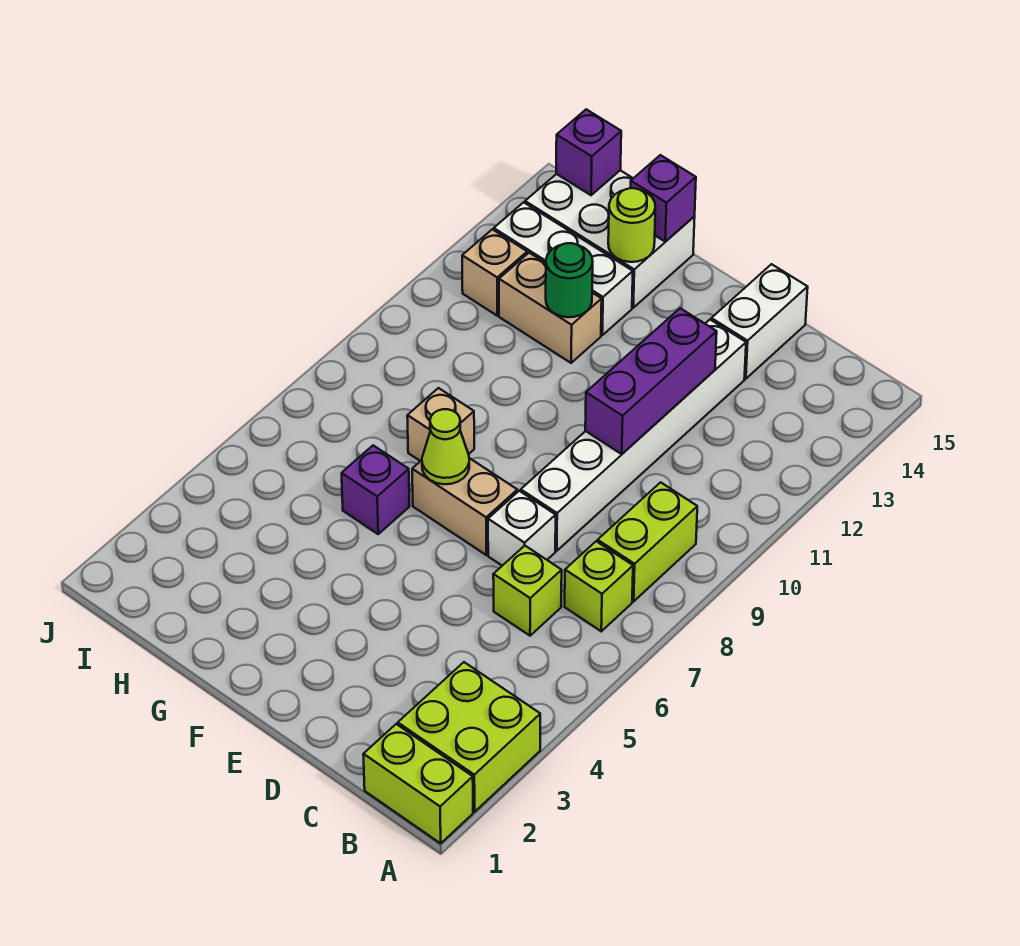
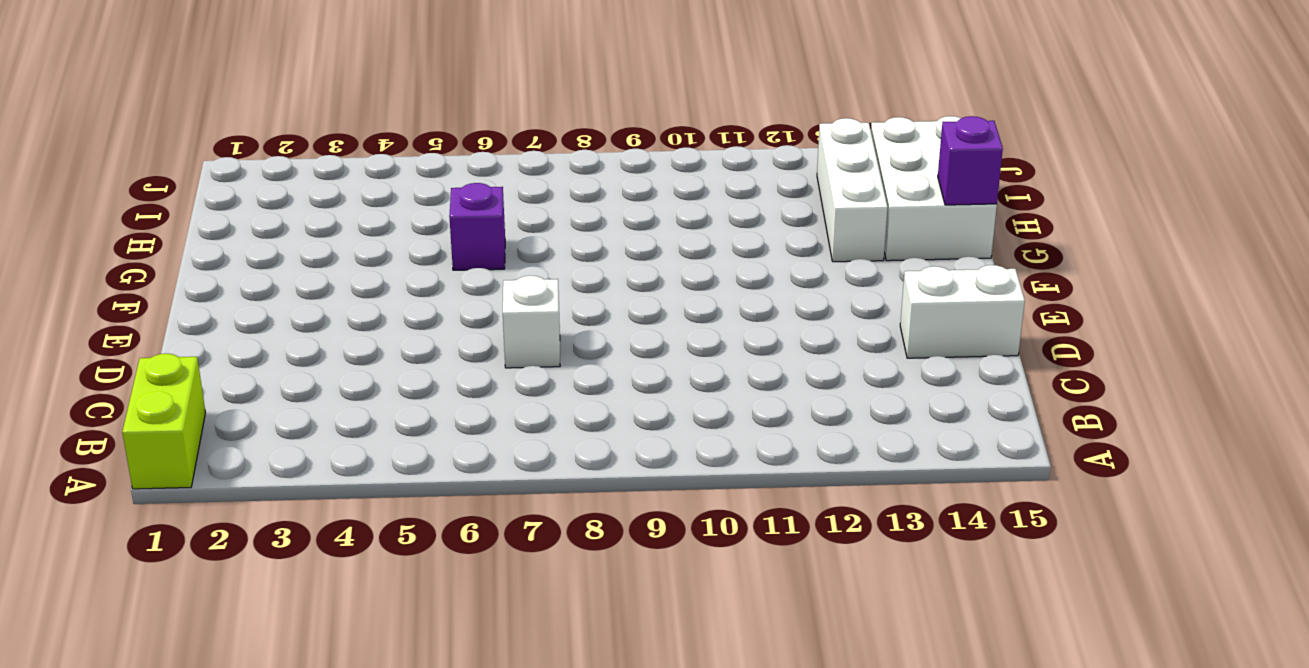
none -> lime 2x2 brick [398,662,540,812]
none -> lime 1x1 brick [565,541,633,631]
none -> lime 1x2 brick [598,482,697,601]

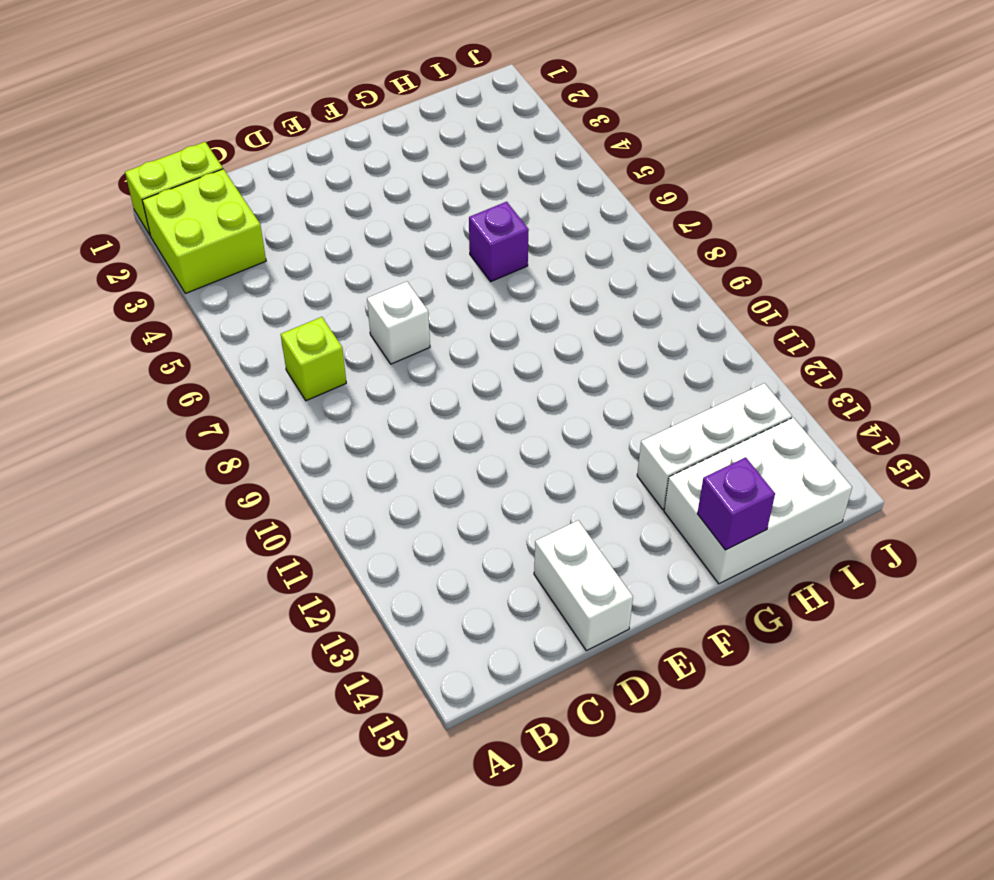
none -> lime 1x2 brick [598,482,697,601]
none -> lime 1x1 brick [493,546,562,636]
none -> white 1x6 brick [521,320,746,551]

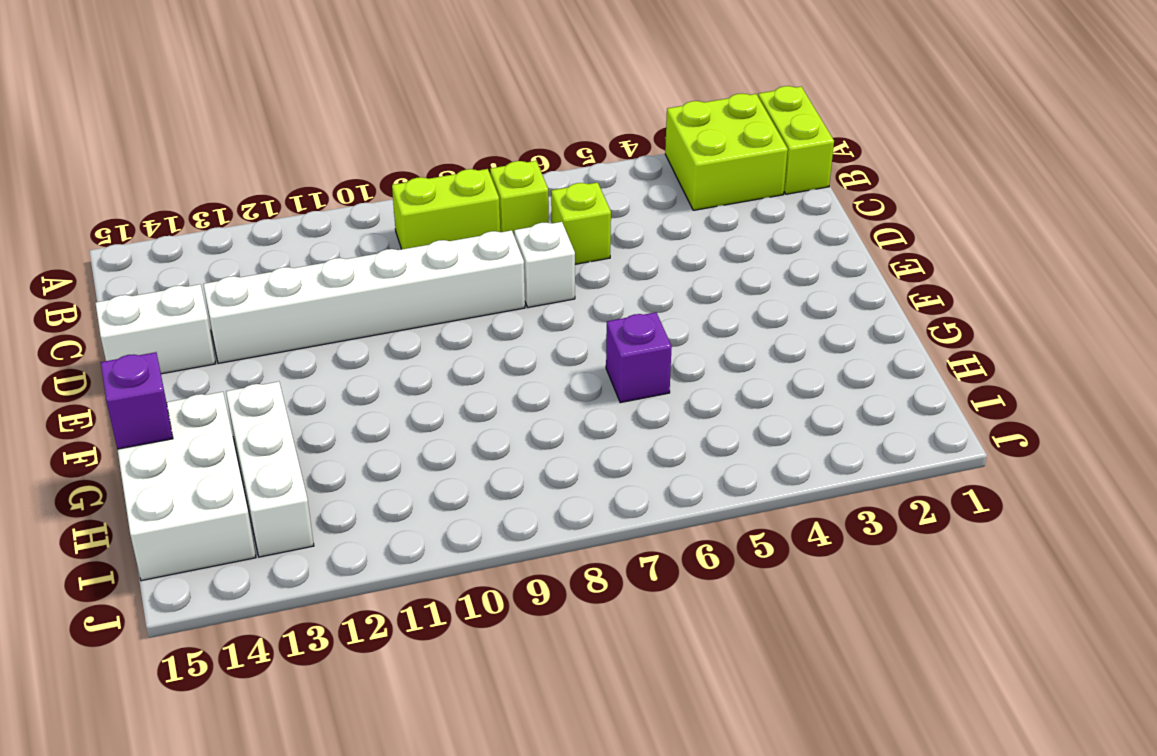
none -> tan 1x2 brick [412,458,517,555]
none -> tan 1x1 brick [407,388,474,461]
none -> tan 1x2 brick [499,253,602,363]

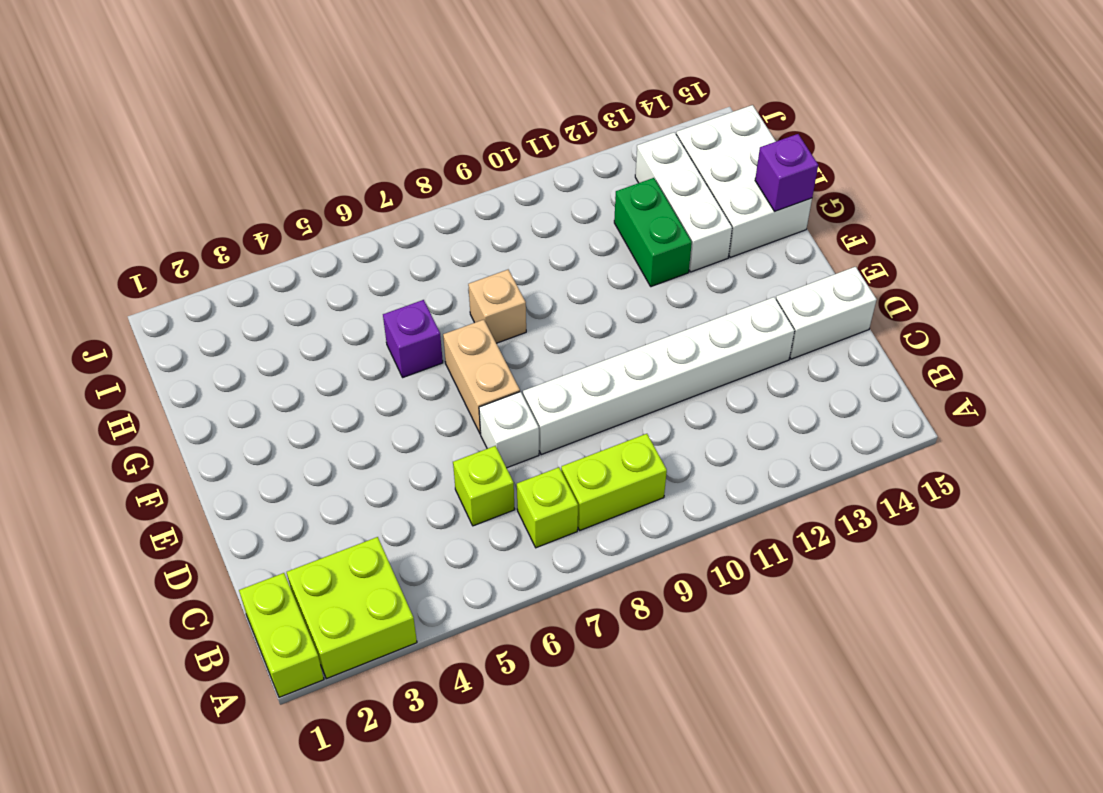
green 1x2 brick [614,178,692,287] -> tan 1x2 brick [499,253,602,363]
none -> tan 1x1 brick [462,229,527,315]
none -> purple 1x3 brick [585,308,717,454]
none -> lime 1x1 cone [422,409,469,484]

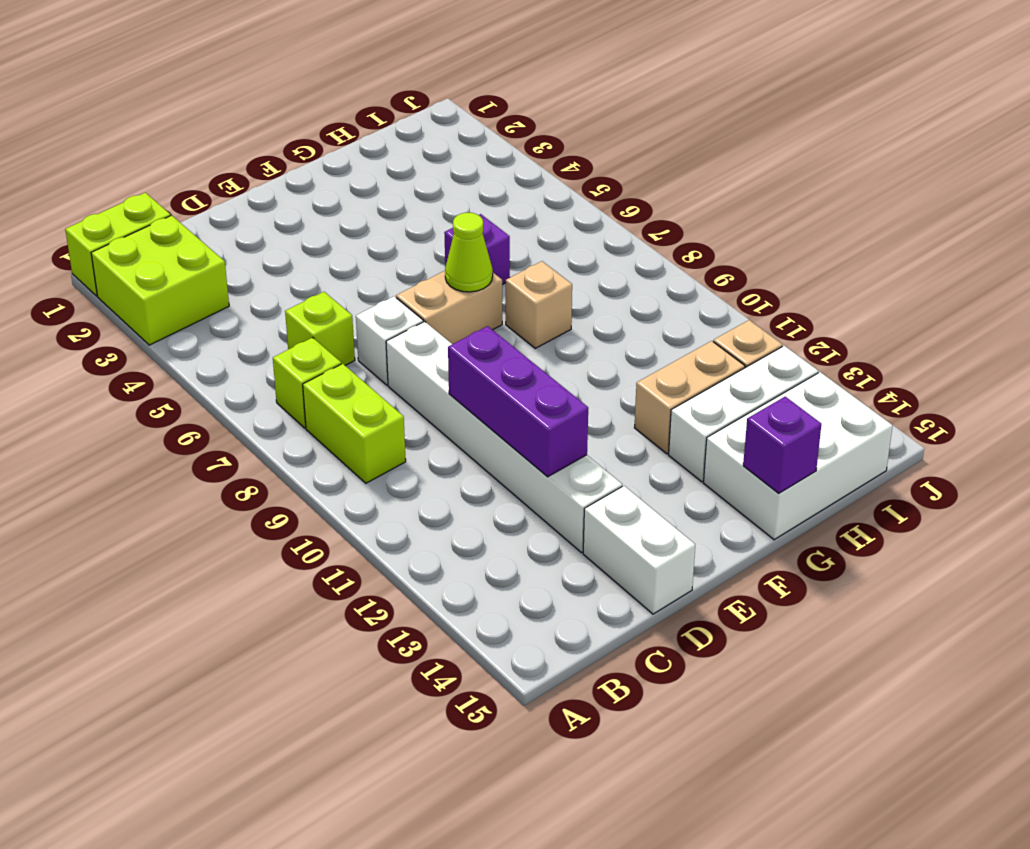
none -> green 1x1 round brick [546,243,593,317]
none -> lime 1x1 round brick [608,188,655,262]
none -> purple 1x1 brick [556,109,621,195]

